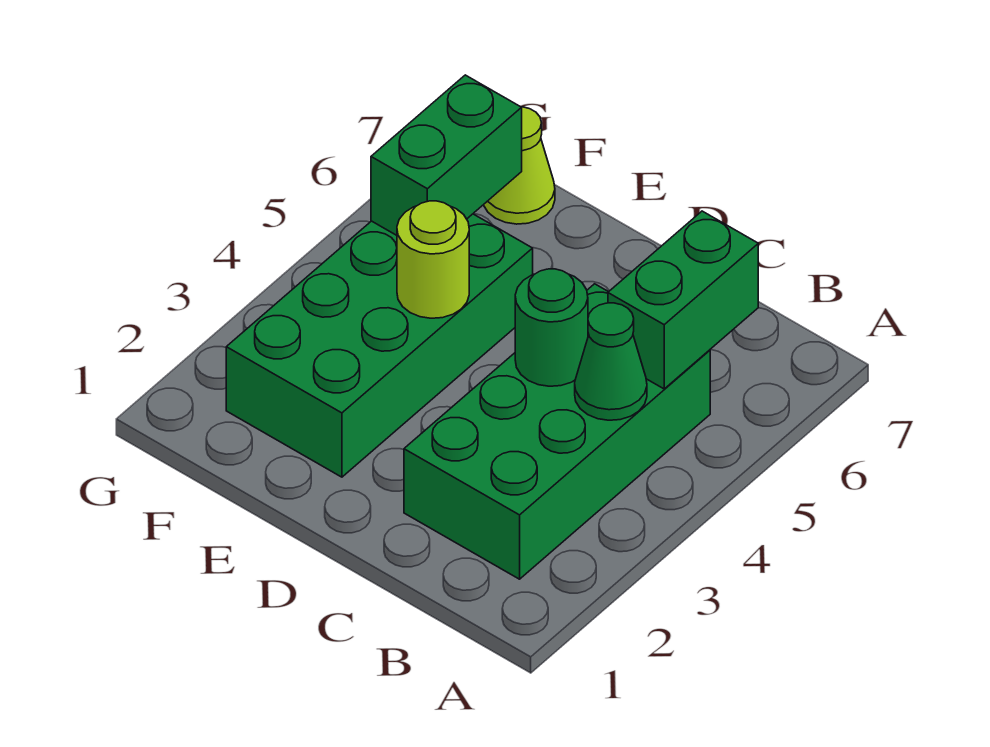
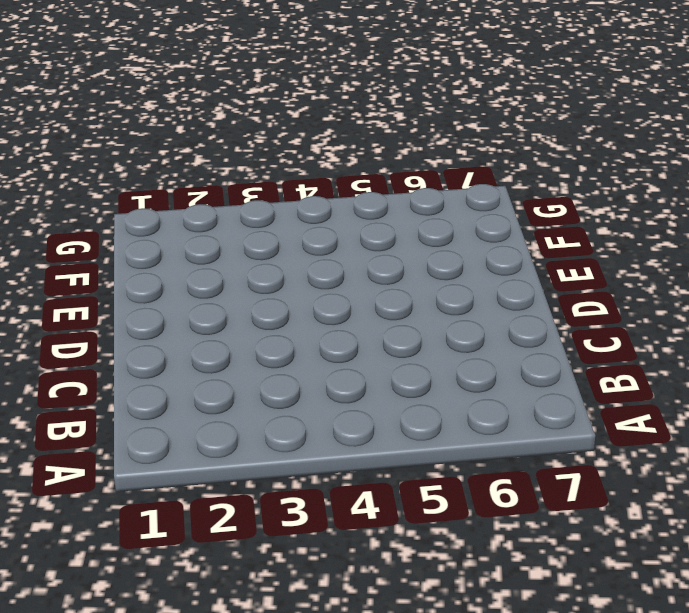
none -> green 2x4 brick [404,284,710,579]
none -> green 2x4 brick [226,214,533,477]

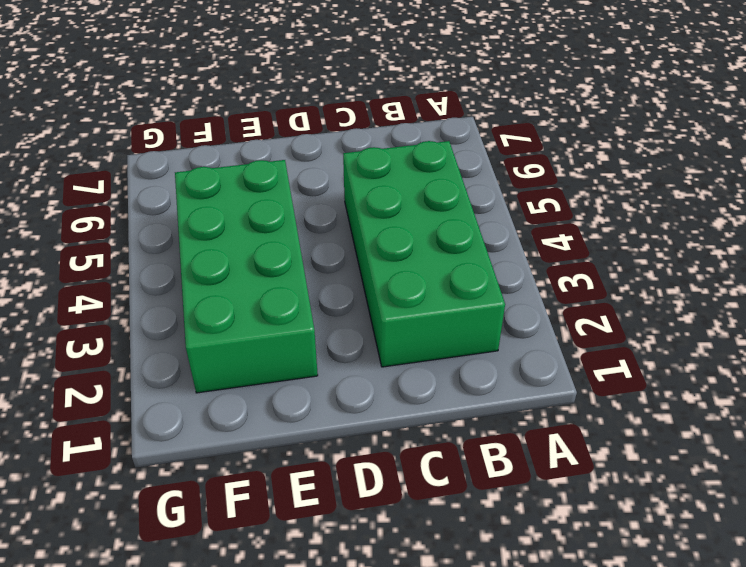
none -> lime 1x1 cone [484,107,555,224]
none -> green 1x1 cone [575,303,647,420]

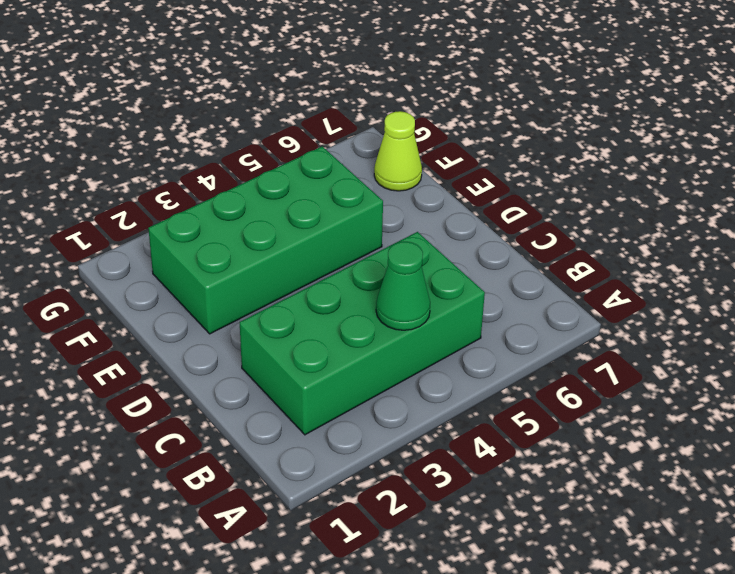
none -> green 1x2 brick [608,211,758,389]
none -> green 1x1 round brick [515,269,588,386]

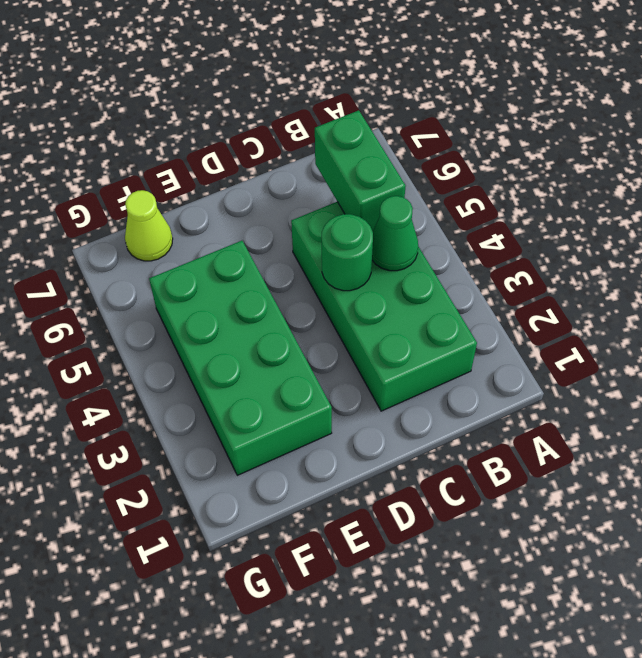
none -> lime 1x1 round brick [397,201,469,318]
none -> green 1x2 brick [371,75,522,235]

